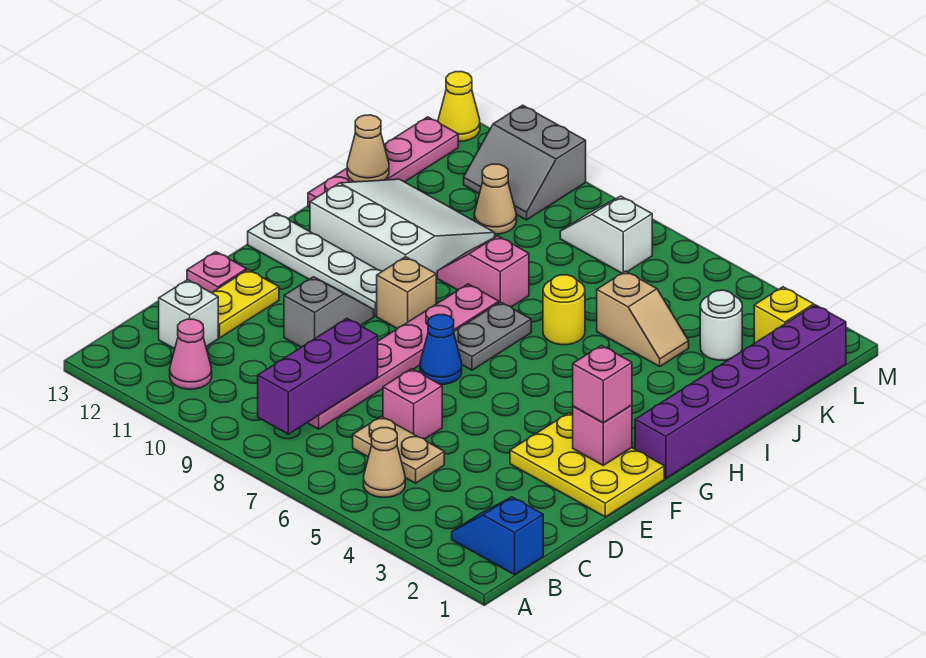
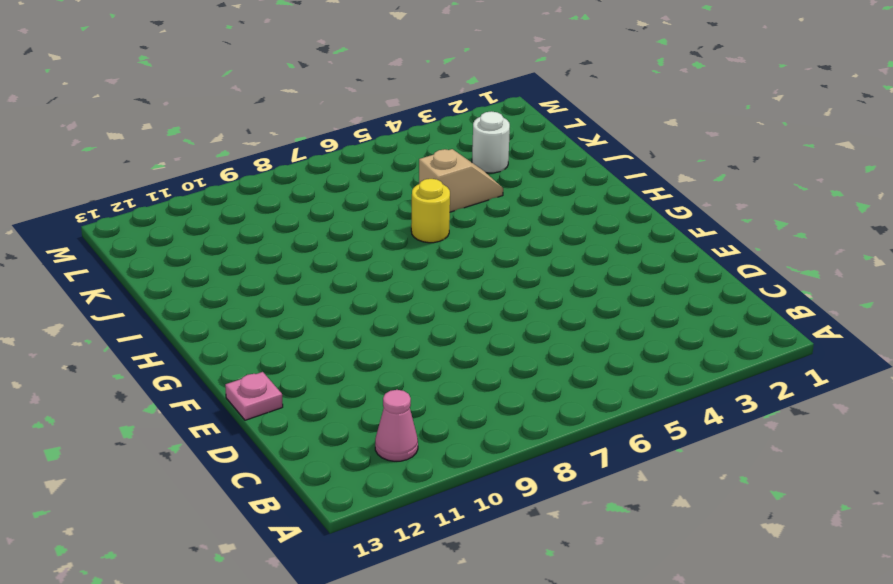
none -> blue 1x2 slope [452,497,543,575]
none -> tan 1x1 cone [364,428,405,497]
none -> tan 1x2 plate [353,416,444,483]
none -> pink 1x6 plate [307,284,499,429]

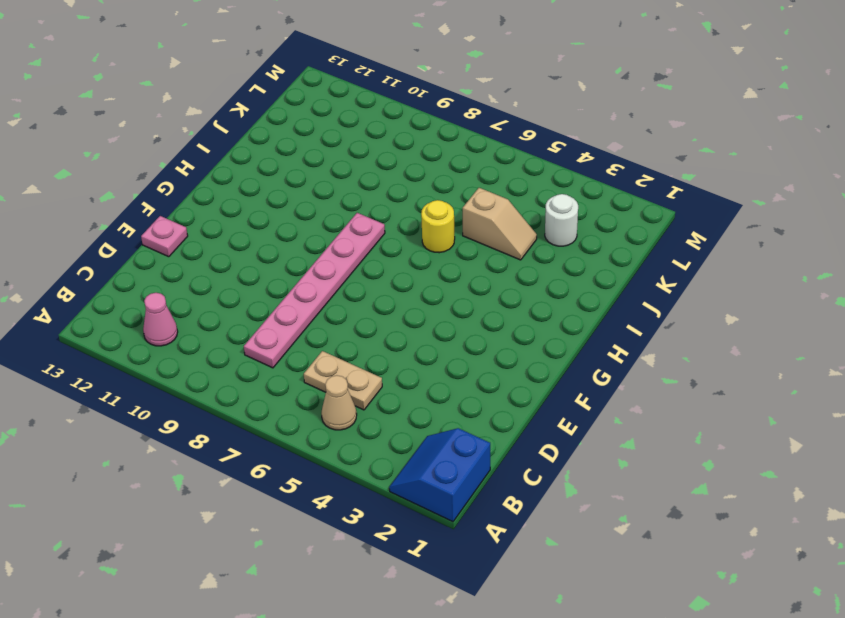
blue 2x2 slope [389,428,490,522] -> blue 1x2 slope [452,497,543,575]
none -> white 1x1 brick [159,280,218,349]
none -> pink 1x1 brick [383,369,442,439]
none -> yellow 1x2 plate [212,270,279,338]
none -> yellow 2x3 plate [510,413,664,517]

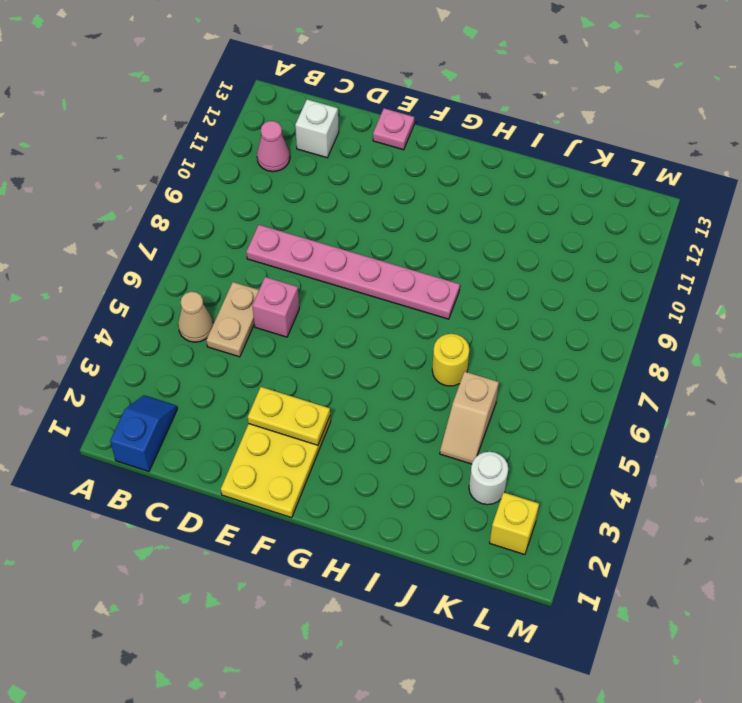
yellow 1x2 plate [248,387,330,445] -> yellow 1x2 plate moved to [212,270,279,338]
none -> grey 1x2 slope [284,277,374,347]
none -> blue 1x1 cone [420,315,462,384]
none -> purple 1x6 brick [635,305,846,478]
none -> grey 1x2 plate [454,302,531,370]

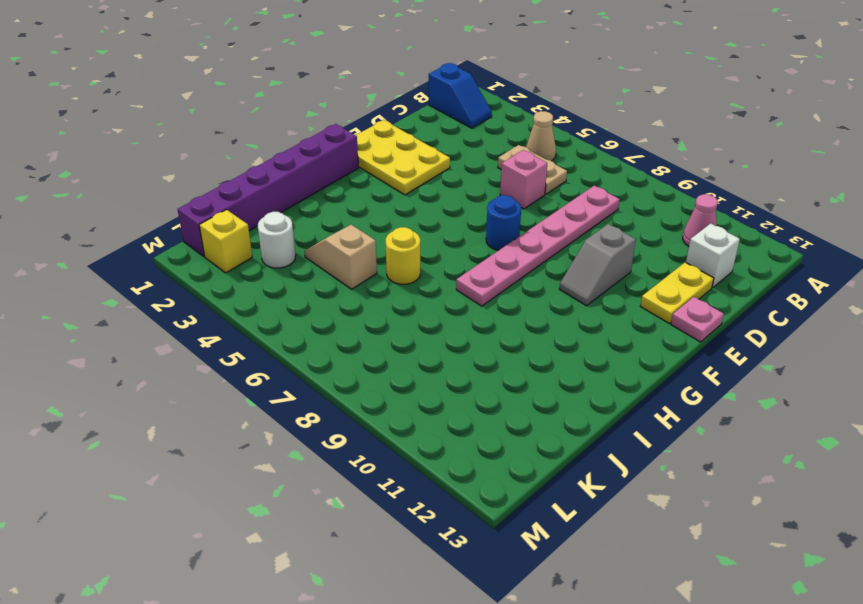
blue 1x1 round brick [486,195,521,250] -> blue 1x1 cone [420,315,462,384]
none -> grey 1x2 plate [454,302,531,370]
none -> tan 1x1 brick [377,257,436,329]
none -> white 1x4 plate [248,213,382,316]
none -> white 3x3 slope [310,179,495,277]

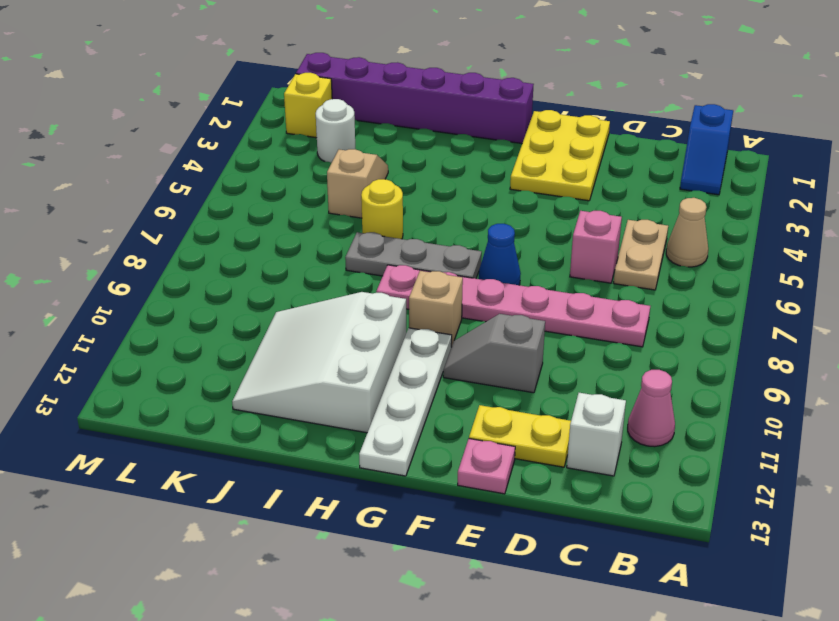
grey 1x3 plate [345,232,482,279] -> grey 1x2 plate [454,302,531,370]
none -> pink 1x2 slope [437,236,529,307]
none -> pink 1x4 plate [308,117,458,207]
none -> tan 1x1 cone [474,164,516,234]
none -> white 1x2 slope [560,196,652,273]

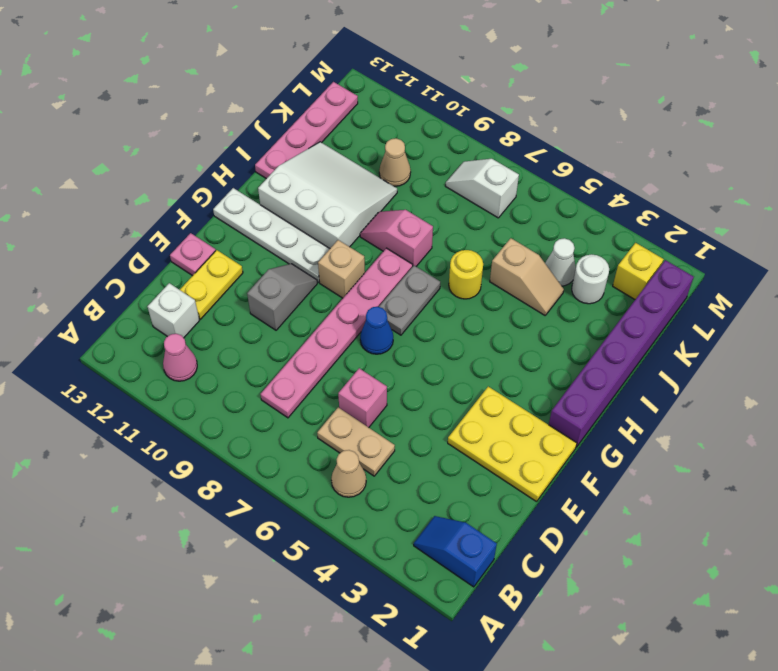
white 1x1 cone [545,238,576,286] -> none
none -> grey 2x2 slope [464,105,586,220]
none -> yellow 1x1 cone [438,72,480,141]
none -> purple 1x3 brick [258,318,378,434]
none -> pink 1x1 brick [573,405,632,465]

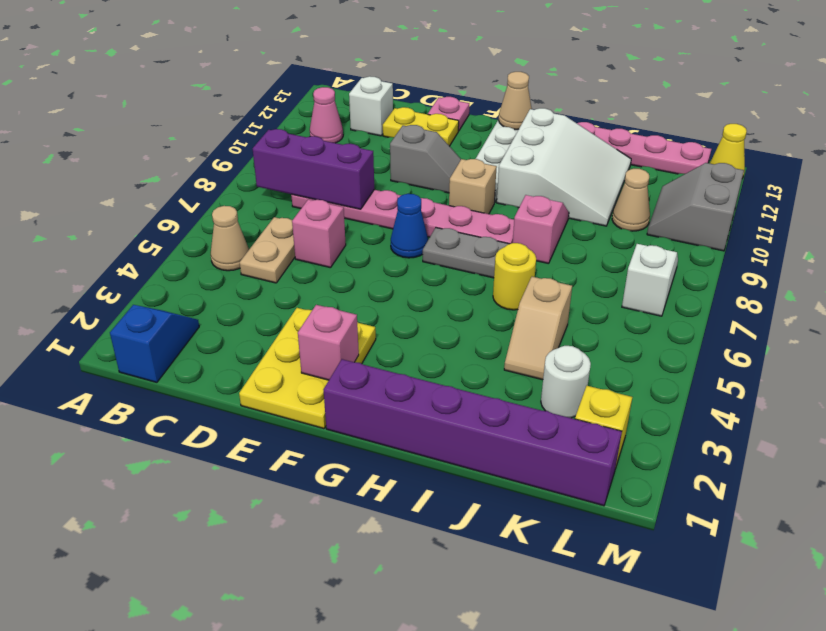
tan 1x1 cone [499,72,532,130] -> tan 1x1 cone moved to [347,115,389,182]
none -> pink 1x1 brick [573,345,632,423]

